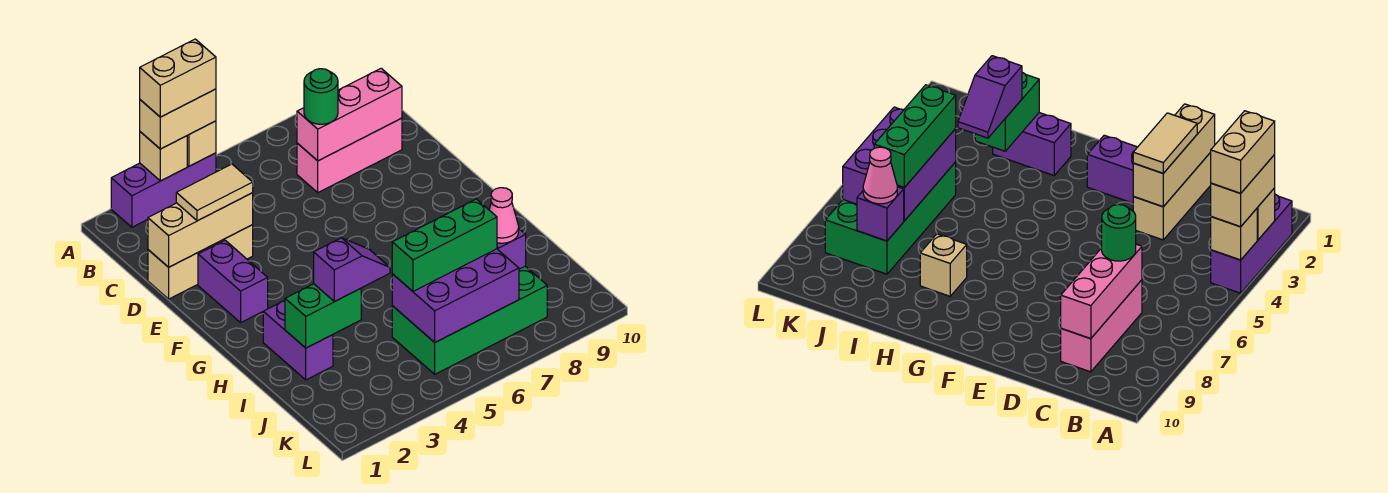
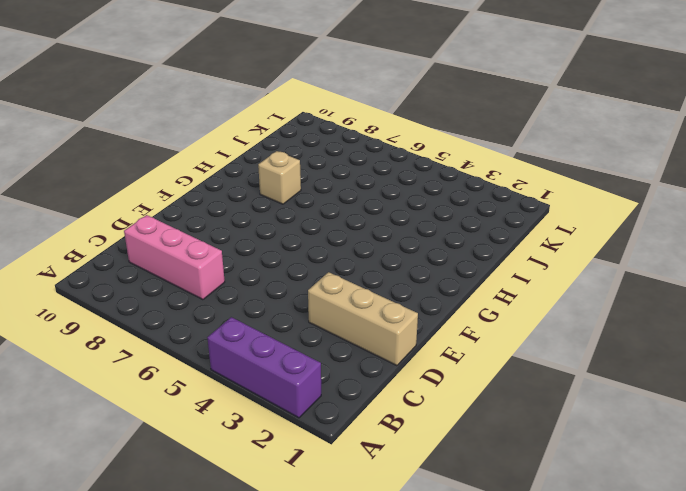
none -> purple 1x2 brick [198,240,268,323]
none -> purple 1x2 brick [263,300,333,380]
none -> green 2x4 brick [392,266,547,374]

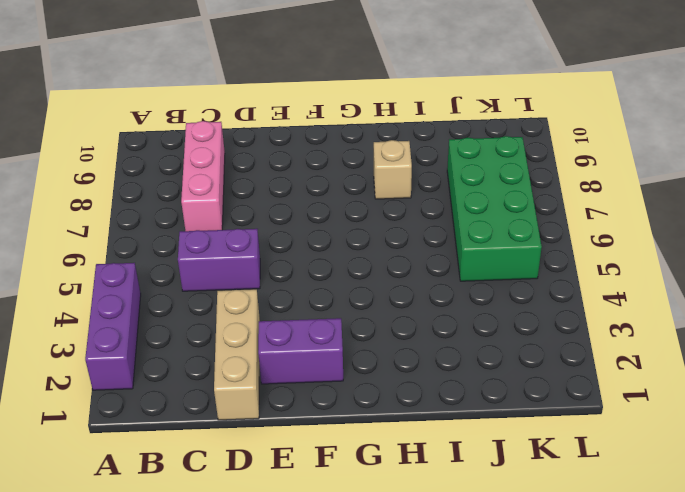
purple 1x2 brick [178,229,260,291] -> purple 1x2 brick moved to [263,300,333,380]
none -> tan 1x1 brick [140,132,187,181]
none -> tan 1x1 brick [187,121,216,166]
none -> pink 1x3 brick [297,68,402,161]

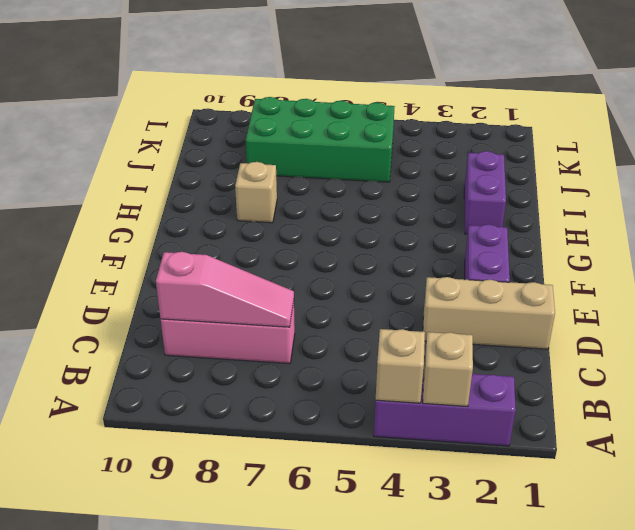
pink 1x3 slope [156,252,294,327] -> pink 1x3 brick [297,68,402,161]
none -> tan 1x3 brick [148,193,253,267]
none -> green 1x2 brick [285,284,361,348]
none -> purple 2x3 brick [392,249,519,342]

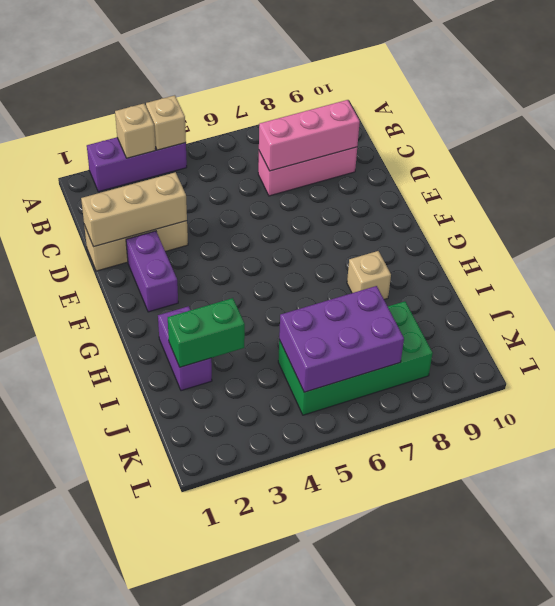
none -> purple 1x1 brick [497,229,526,269]
none -> tan 1x2 brick [140,89,216,149]
none -> green 1x1 round brick [304,69,338,124]

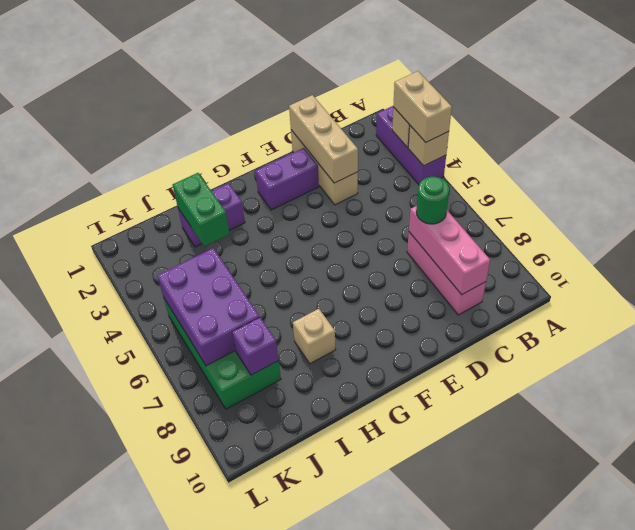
none -> tan 1x2 tile [176,164,253,221]
none -> purple 1x2 slope [314,238,390,302]
none -> green 1x3 brick [392,199,497,291]

